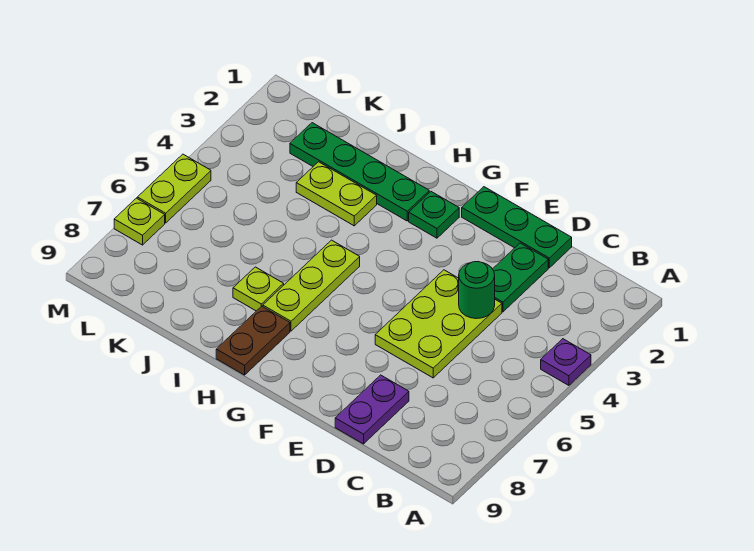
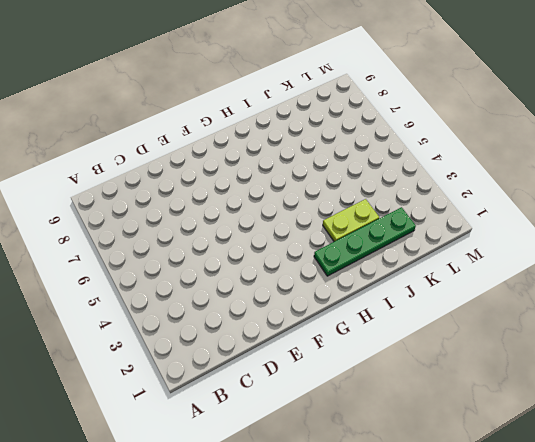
none -> purple 1x1 plate [541,339,591,385]
none -> green 1x3 plate [462,187,572,268]
none -> green 1x2 plate [493,243,548,312]

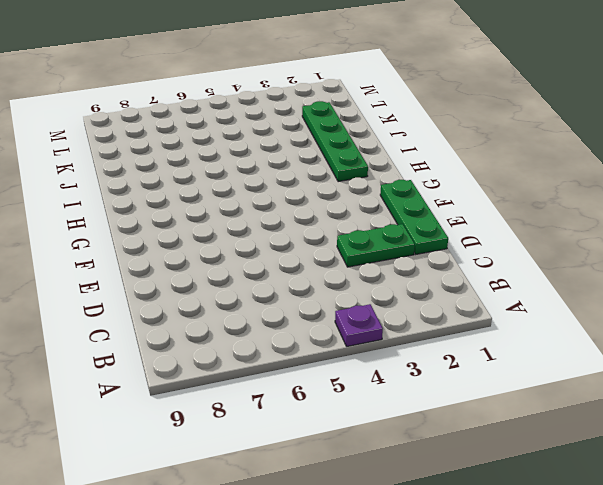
none -> lime 2x3 plate [375,270,502,378]
none -> purple 1x2 plate [335,375,409,444]
none -> green 1x1 plate [409,192,459,238]

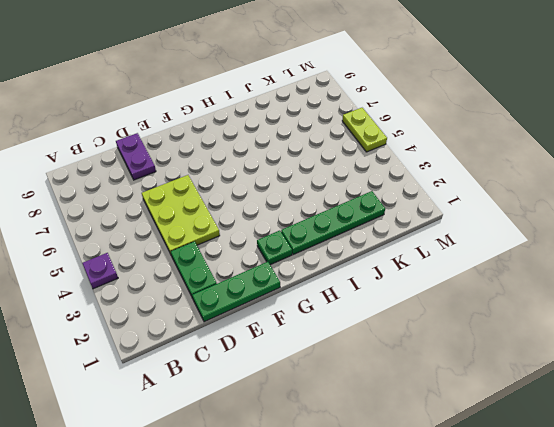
none -> lime 1x3 plate [263,240,360,331]
none -> brown 1x2 plate [216,306,290,375]
none -> lime 1x2 plate [296,162,377,226]

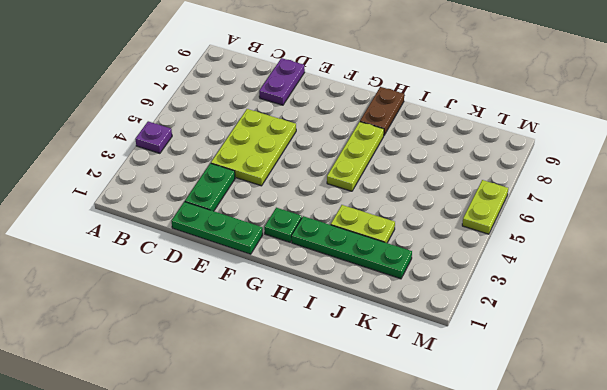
none -> lime 1x1 plate [233,267,284,311]
none -> lime 1x1 plate [114,198,165,245]
none -> green 1x1 round brick [459,262,495,319]

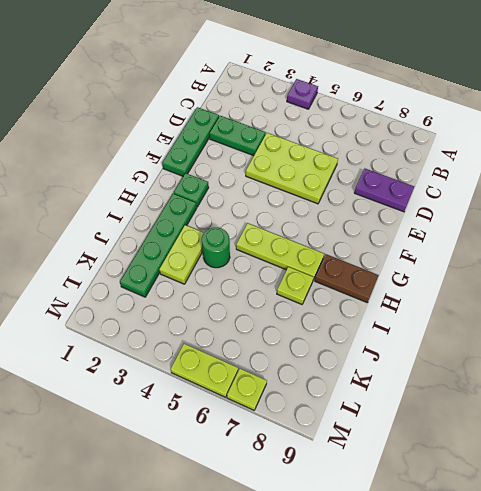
green 1x1 round brick [202,228,230,268] -> green 1x1 round brick moved to [459,262,495,319]

